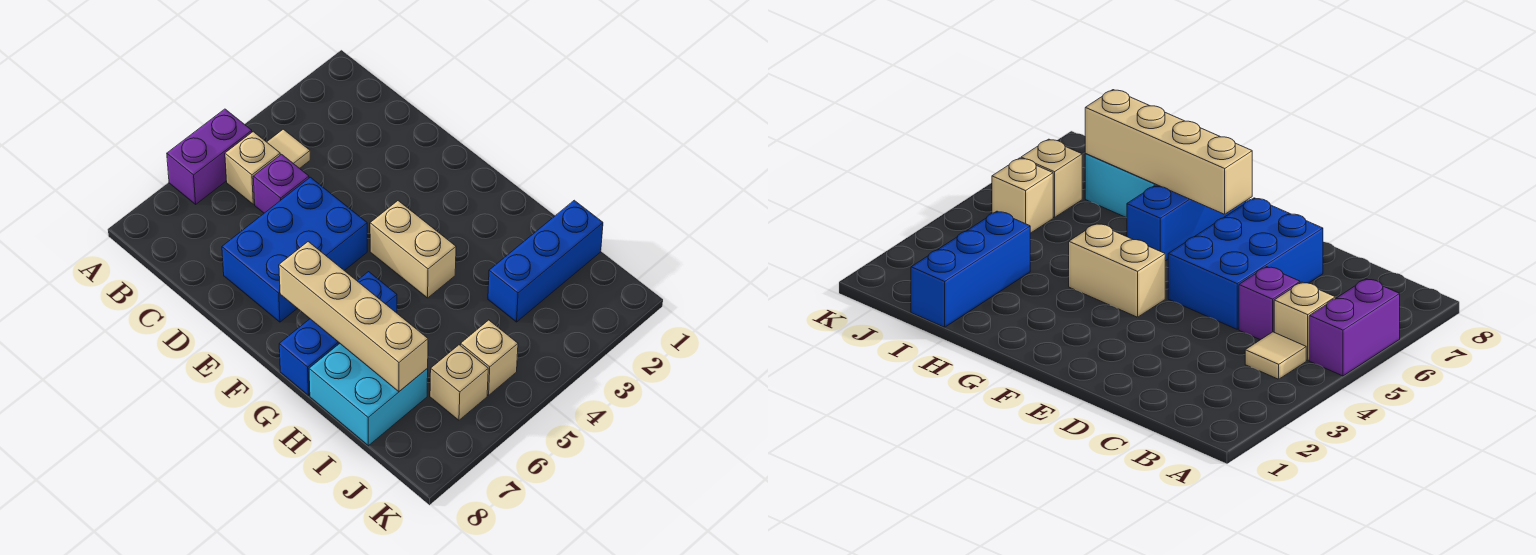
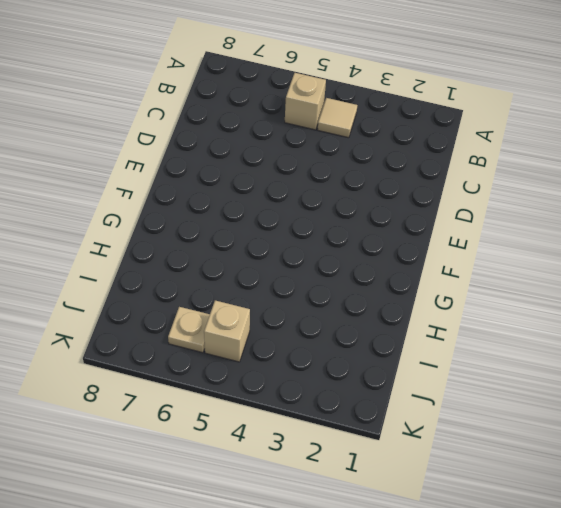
tan 1x1 plate [168,307,210,353] -> tan 1x1 brick [430,345,488,420]
none -> purple 1x2 brick [167,109,252,204]
none -> purple 1x1 brick [253,154,309,213]
none -> blue 2x3 brick [222,177,367,322]

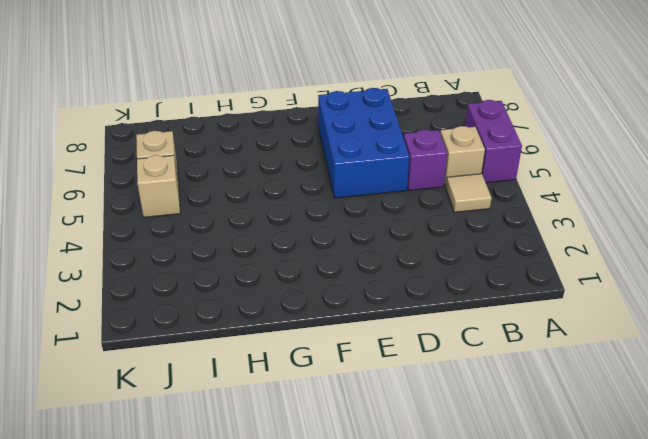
none -> tan 1x2 brick [370,201,456,298]
none -> blue 1x3 brick [279,272,397,396]
none -> cyan 2x2 brick [309,344,428,446]

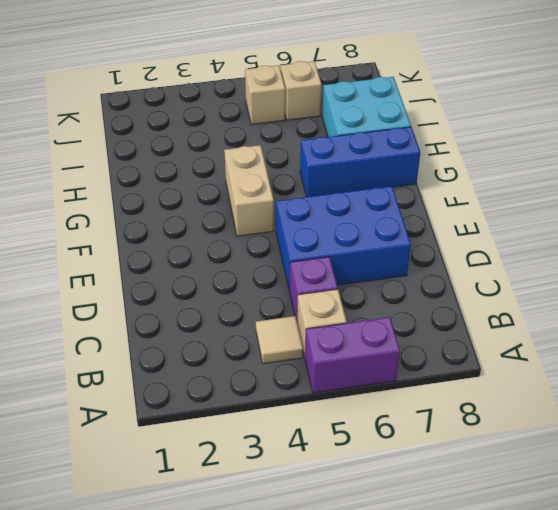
none -> blue 1x3 brick [488,200,603,322]
none -> tan 1x4 brick [279,242,428,392]

